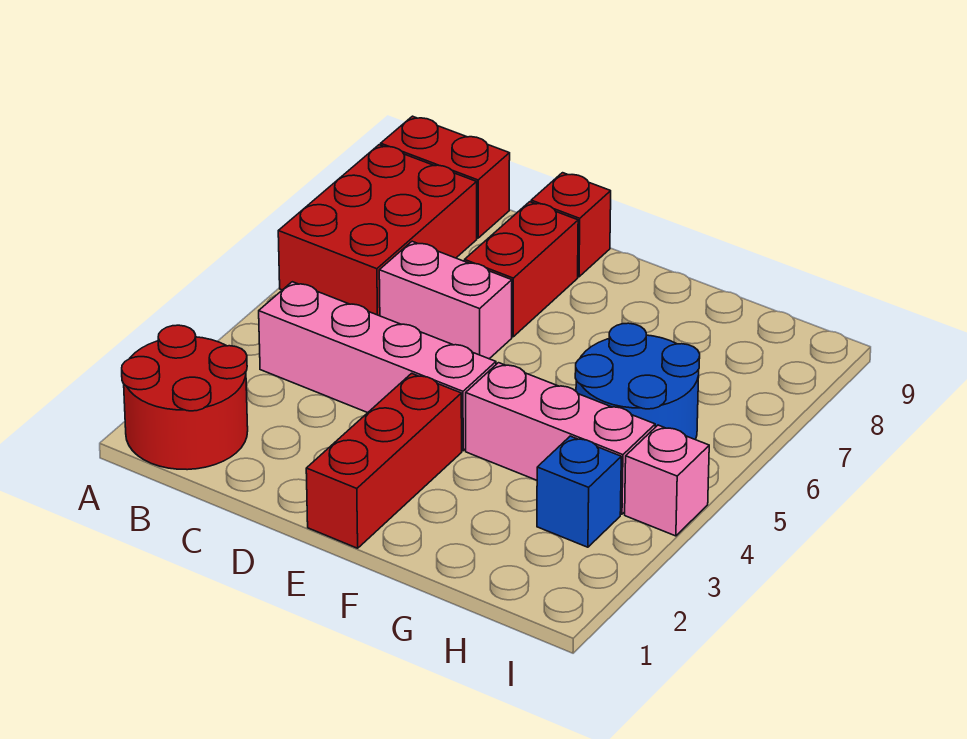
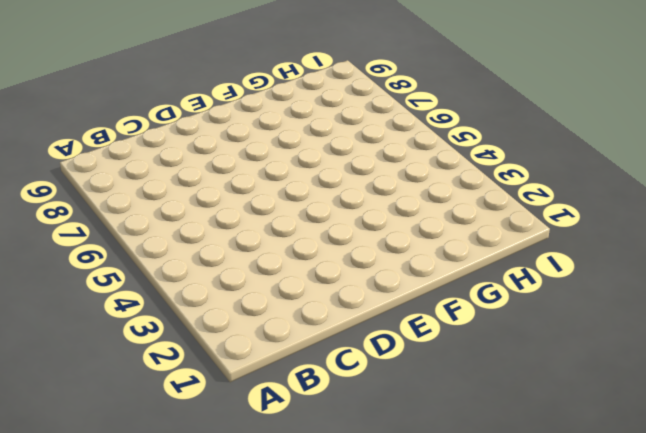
none -> red 2x2 round brick [122,325,248,470]
none -> red 2x3 brick [278,145,477,316]
none -> red 1x2 brick [381,116,510,238]

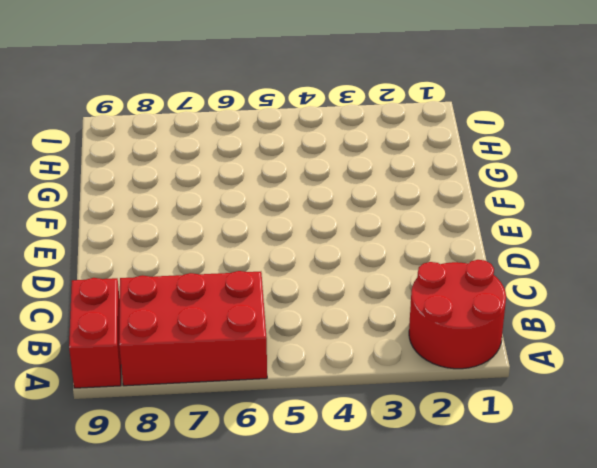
none -> pink 1x4 brick [259,282,496,451]
none -> pink 1x2 brick [379,241,512,359]
none -> red 1x2 brick [465,202,578,337]

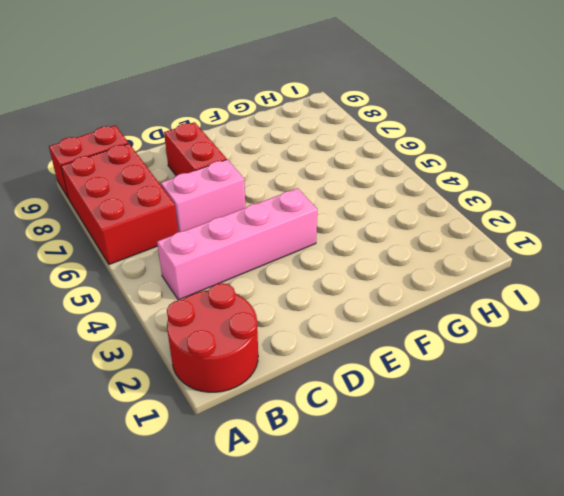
none -> red 1x1 brick [531,173,611,277]
none -> red 1x3 brick [306,373,462,548]
none -> pink 1x3 brick [466,363,655,514]

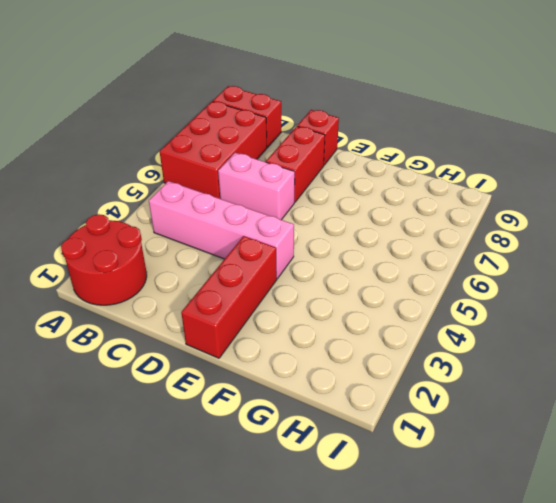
none -> pink 1x3 brick [466,363,655,514]
none -> blue 2x2 round brick [575,323,700,440]
none -> blue 1x1 brick [537,436,621,547]

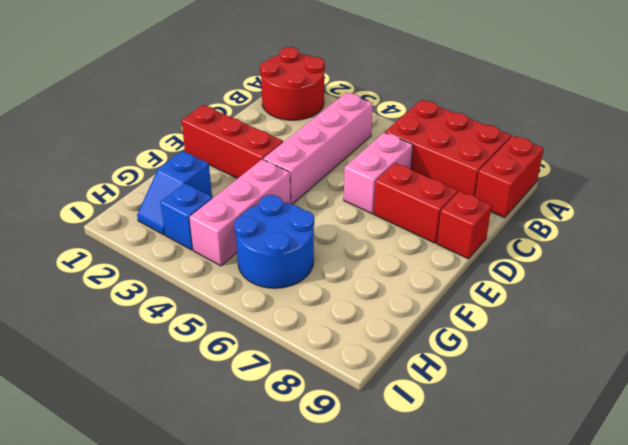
blue 1x2 slope [137,151,212,235] -> none
none -> pink 1x1 brick [625,425,709,536]

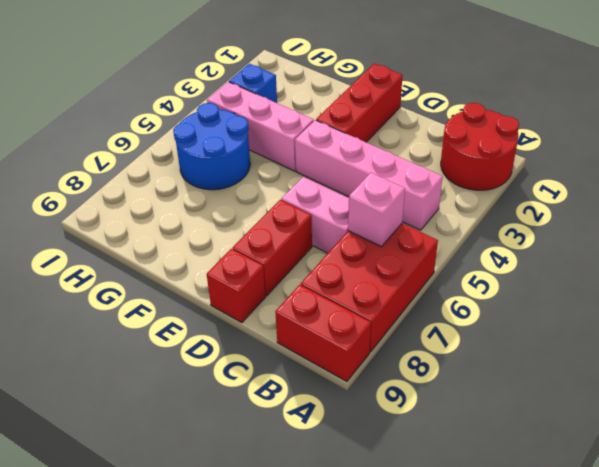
pink 1x1 brick [348,173,405,247] -> pink 1x1 brick moved to [625,425,709,536]

